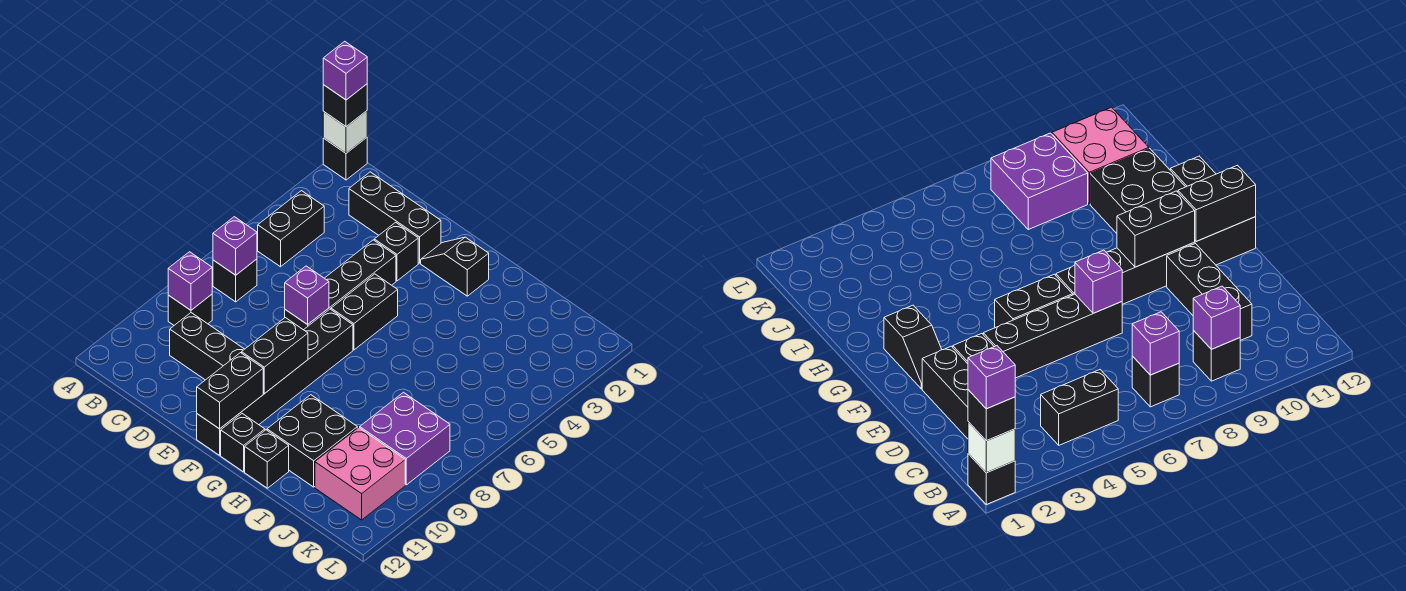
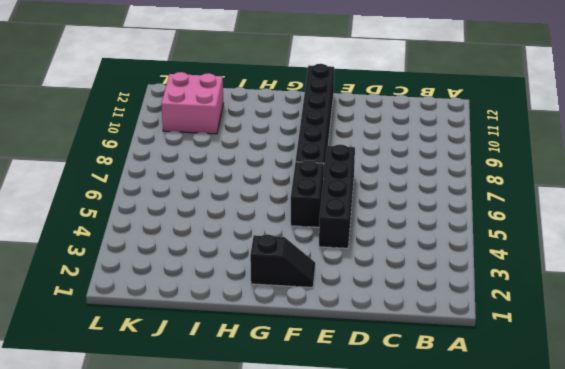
none -> black 1x1 brick [323,138,367,180]
none -> black 1x2 brick [258,191,324,267]
none -> black 1x1 brick [213,259,257,302]

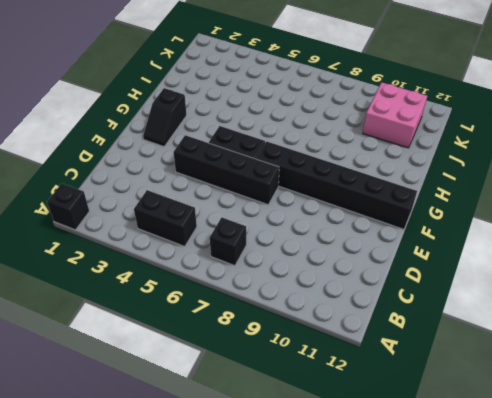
none -> black 1x1 brick [168,294,212,325]
none -> black 1x3 brick [349,172,441,263]
none -> black 1x3 brick [170,313,244,380]

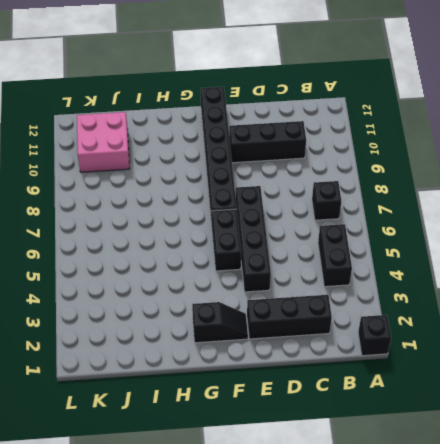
none -> black 1x1 brick [168,294,212,325]
none -> black 1x1 brick [374,222,418,281]
none -> black 1x1 brick [221,414,265,472]

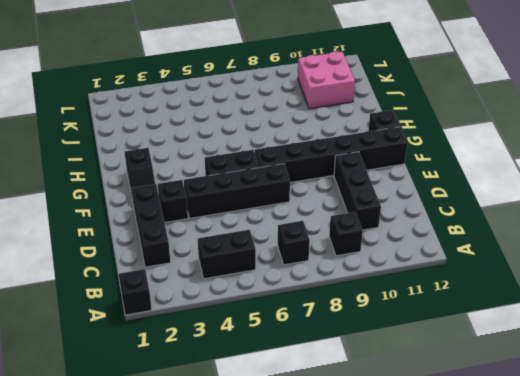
none -> black 2x2 brick [267,395,357,487]
none -> black 1x1 brick [245,430,289,488]
none -> purple 2x2 brick [360,392,450,485]

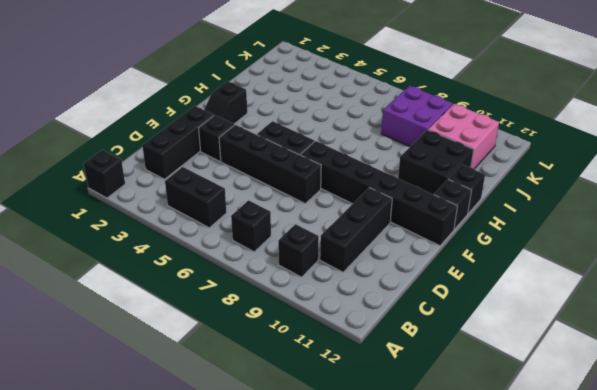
none -> white 1x1 brick [323,111,367,153]
none -> purple 1x1 brick [213,217,257,275]
none -> purple 1x1 brick [168,252,212,310]

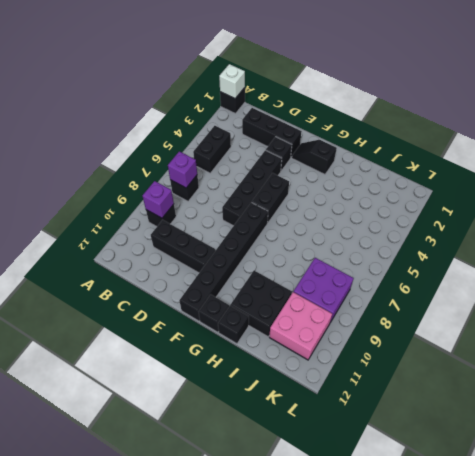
none -> purple 1x1 brick [285,266,329,325]
none -> black 1x2 brick [242,318,308,394]
none -> black 1x2 brick [197,353,263,429]

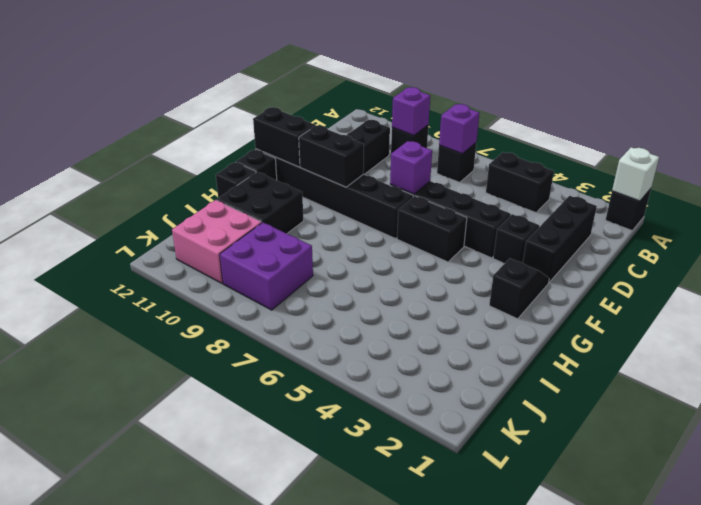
none -> black 1x1 brick [323,84,367,127]
none -> purple 1x1 brick [323,41,367,100]

